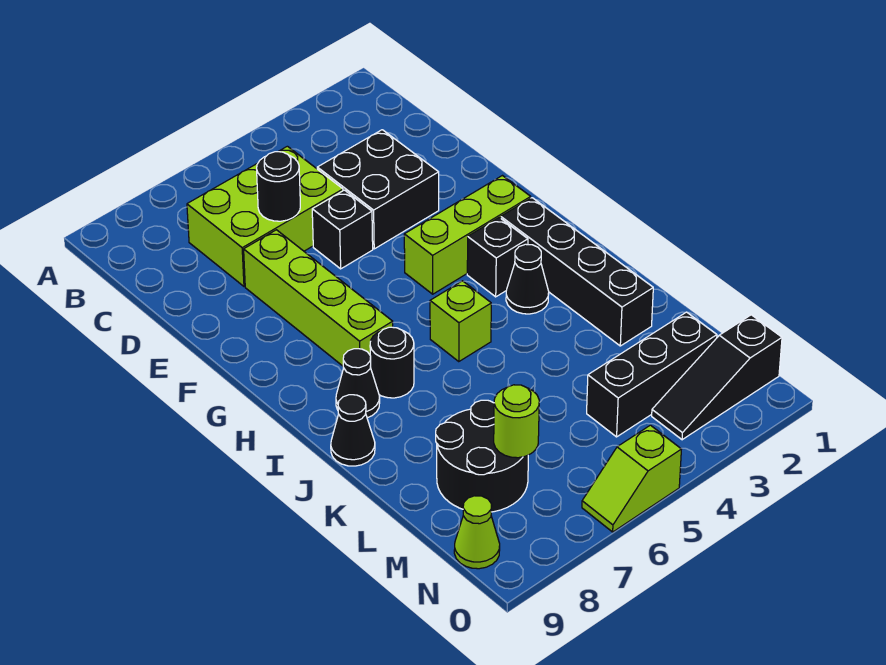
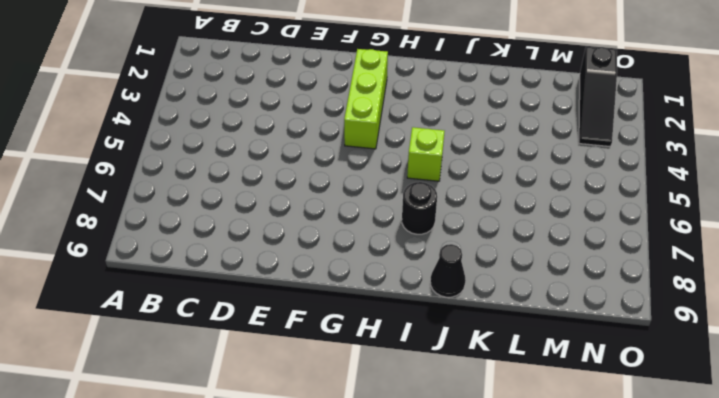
none -> lime 2x3 brick [187,146,343,286]
none -> black 2x2 brick [317,130,439,249]
none -> black 1x1 brick [312,190,373,269]

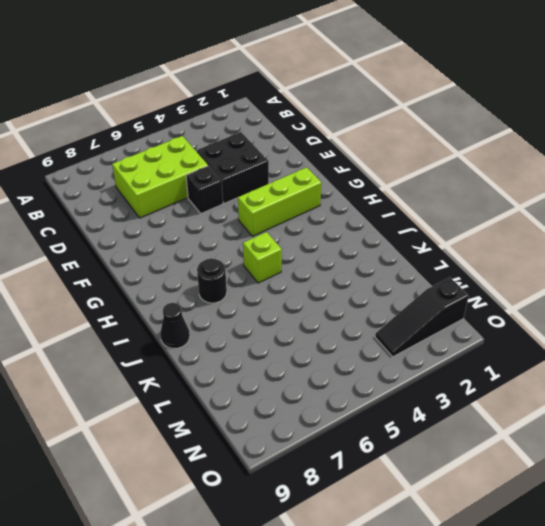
none -> lime 1x4 brick [244,230,393,366]
none -> black 1x4 brick [501,198,653,346]
none -> black 1x1 brick [467,218,528,297]

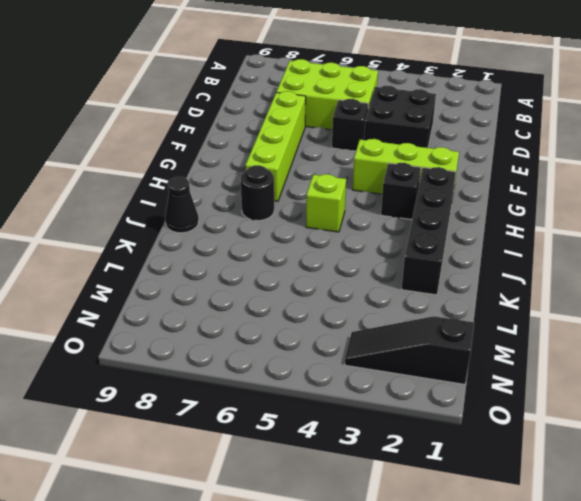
none -> black 1x1 cone [506,244,549,314]
none -> black 1x1 cone [336,349,380,418]
none -> black 2x2 round brick [436,400,528,512]

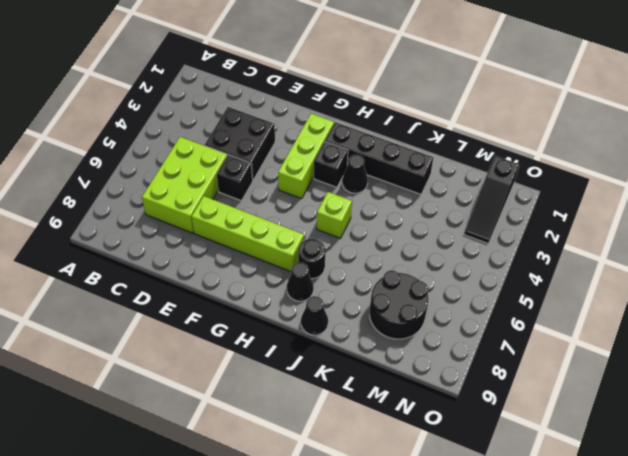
none -> black 1x3 brick [587,312,717,437]
none -> lime 1x1 cone [454,496,500,569]
none -> lime 1x2 slope [582,425,681,532]

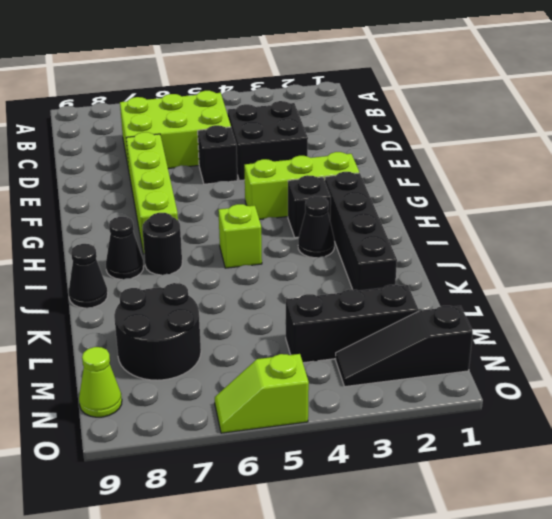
none -> black 1x1 round brick [257,151,300,221]
none -> lime 1x1 round brick [494,385,539,458]

